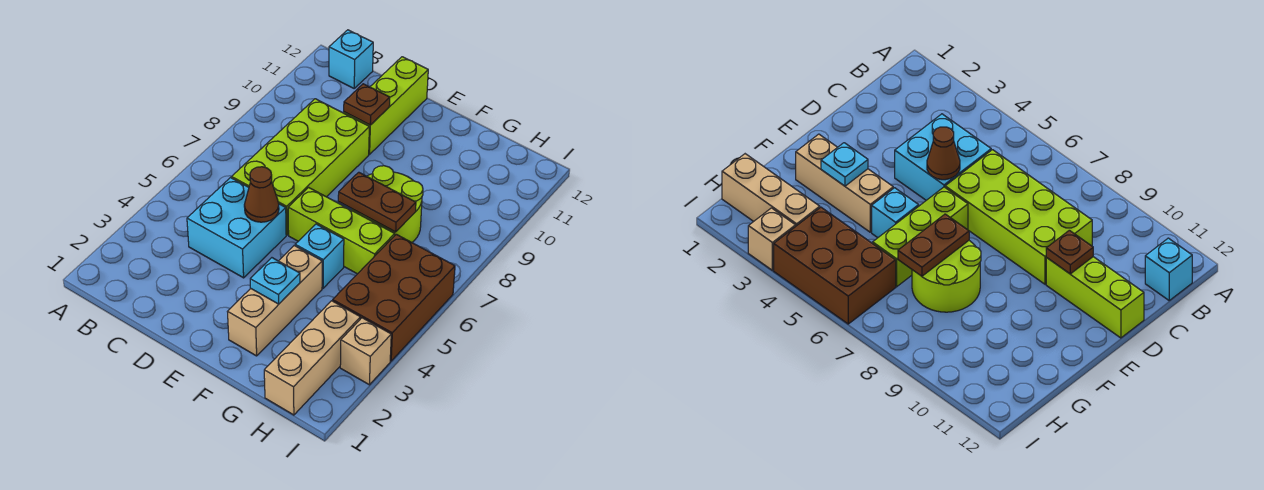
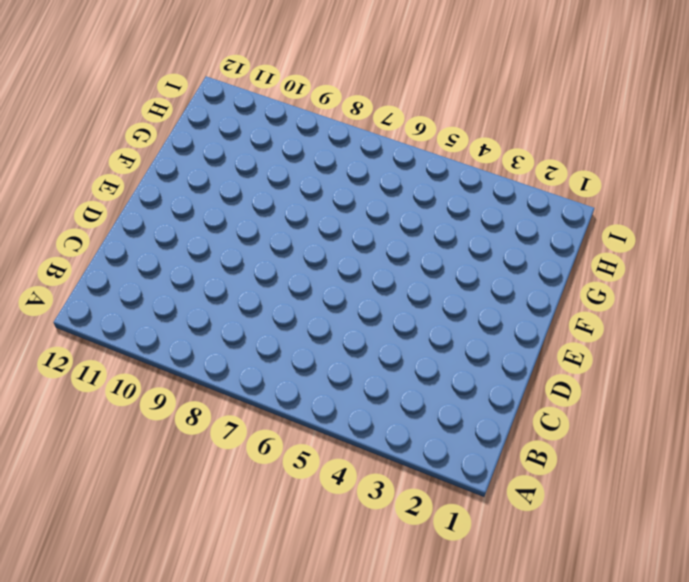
none -> cyan 1x1 brick [329,30,373,88]
none -> cyan 2x2 brick [187,178,286,278]
none -> lime 2x4 brick [232,99,369,235]

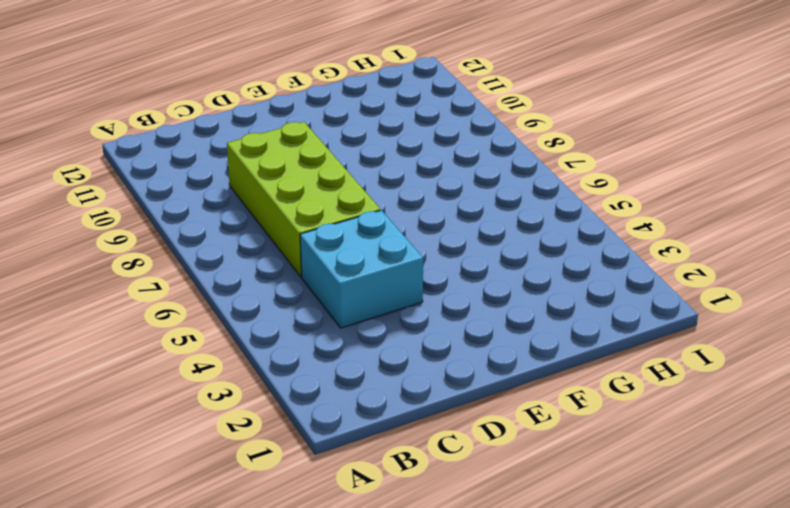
none -> cyan 1x1 brick [329,30,373,88]
none -> lime 1x3 brick [344,57,428,154]
none -> lime 1x3 brick [288,187,395,274]

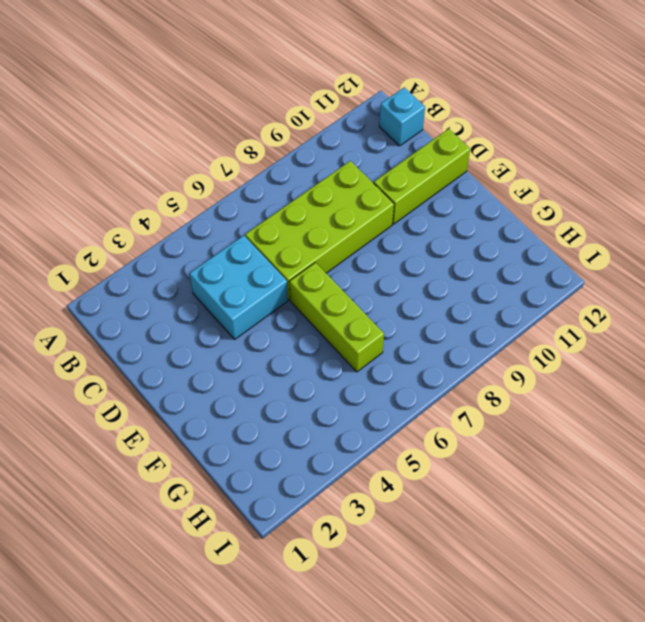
none -> tan 1x3 brick [228,246,322,356]
none -> cyan 1x1 brick [295,224,344,288]
none -> lime 2x2 round brick [352,166,423,242]

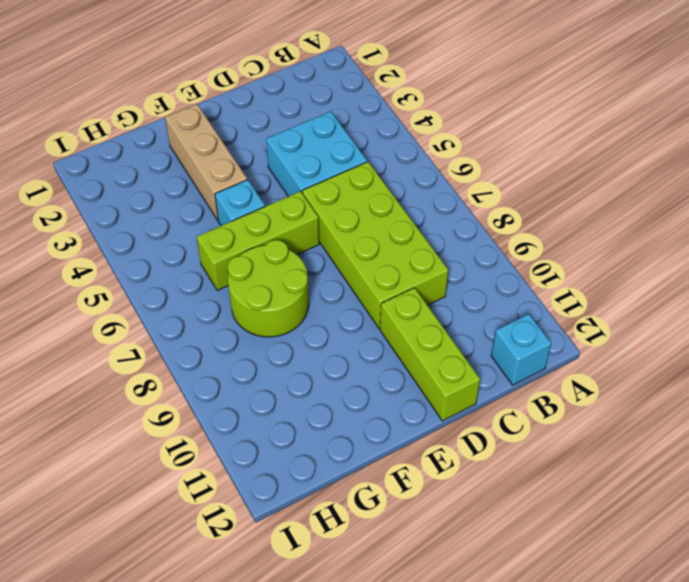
none -> tan 1x3 brick [264,301,361,415]
none -> brown 2x3 brick [333,234,455,361]
none -> tan 1x1 brick [340,318,391,385]

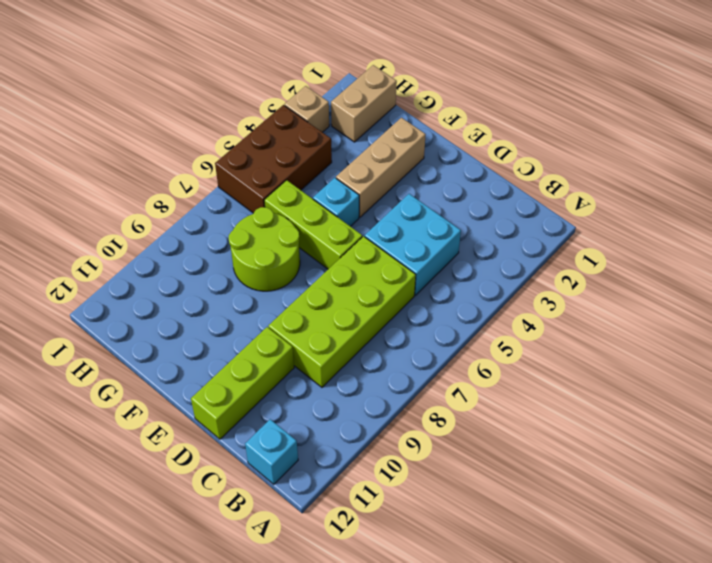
tan 1x2 brick [331,65,397,142] -> tan 1x3 brick [264,301,361,415]
none -> brown 1x1 cone [244,167,279,222]
none -> brown 1x1 plate [344,84,390,125]
none -> cyan 1x1 plate [250,258,300,304]

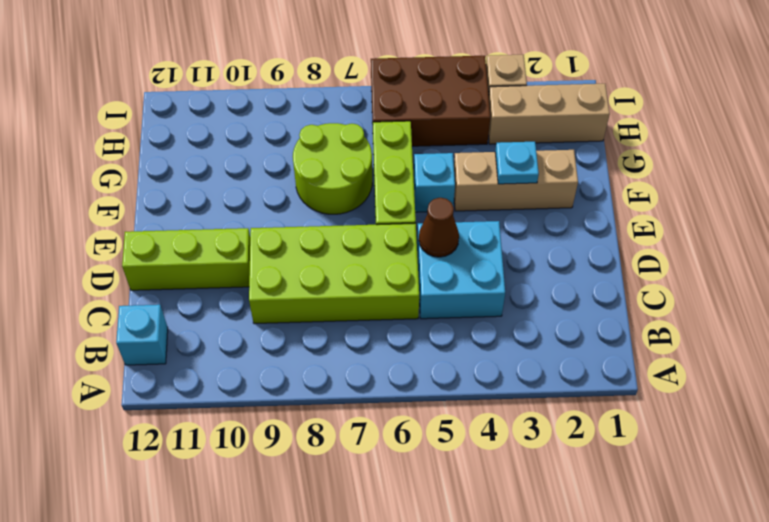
none -> brown 1x1 plate [344,84,390,125]
none -> brown 1x2 plate [338,172,416,232]

